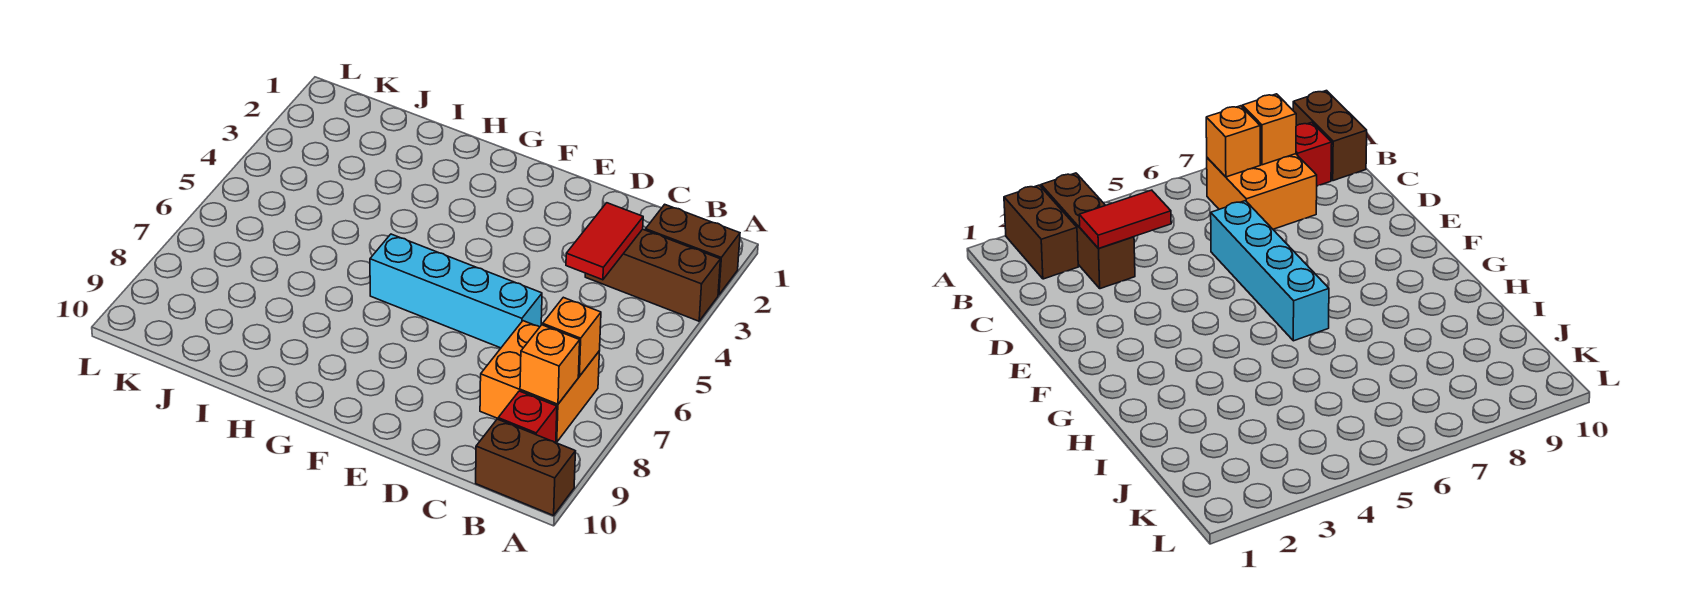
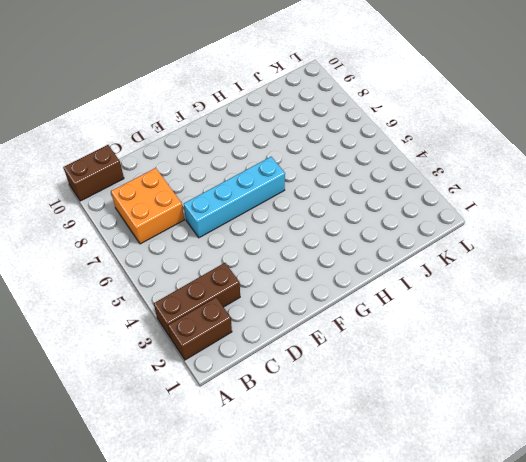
none -> red 1x1 brick [498,391,557,443]
none -> orange 1x1 brick [543,297,601,376]

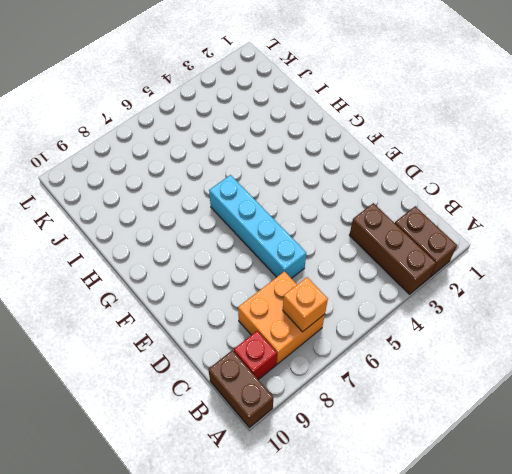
none -> orange 1x1 brick [520,325,580,404]
none -> red 1x2 tile [566,203,643,280]

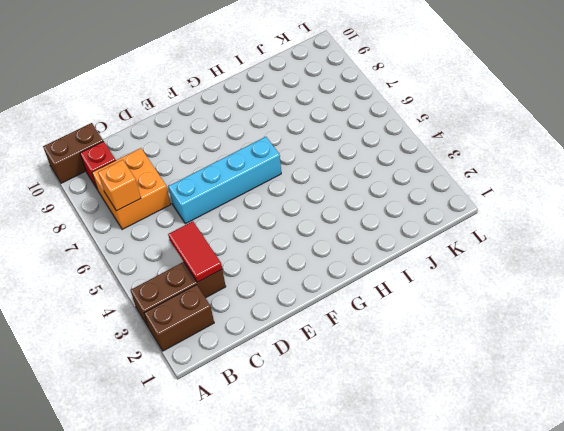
none -> orange 1x1 brick [520,325,580,404]

